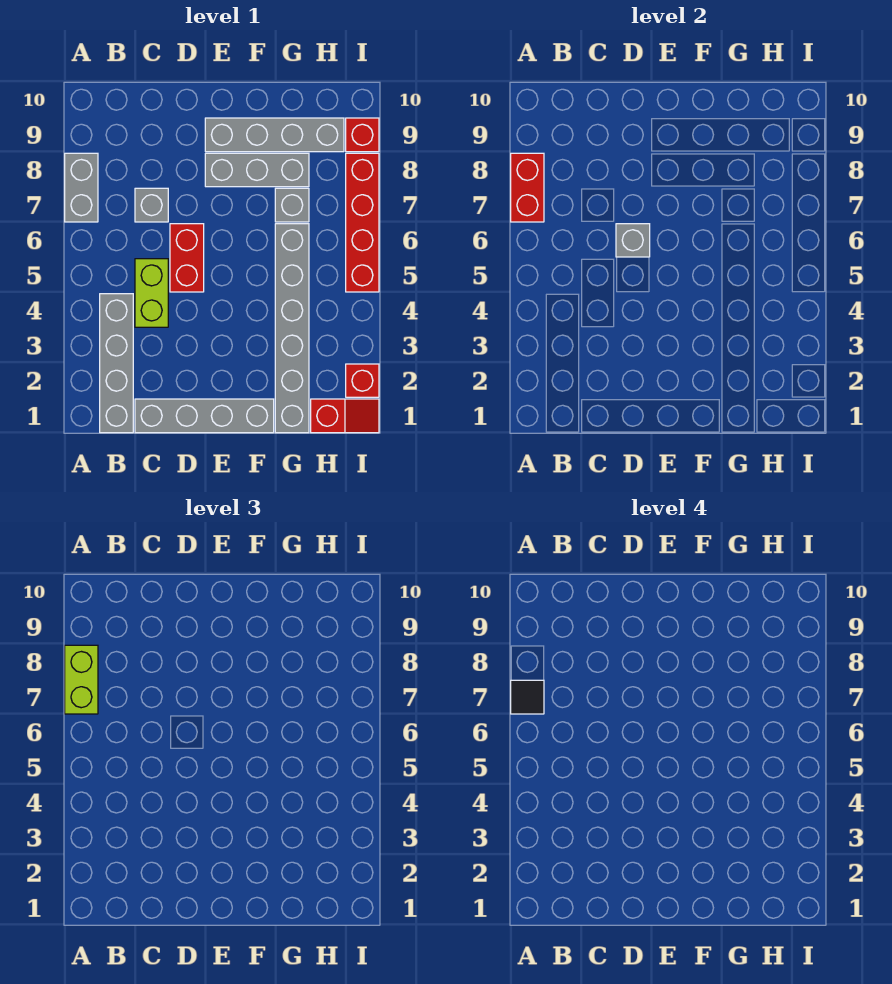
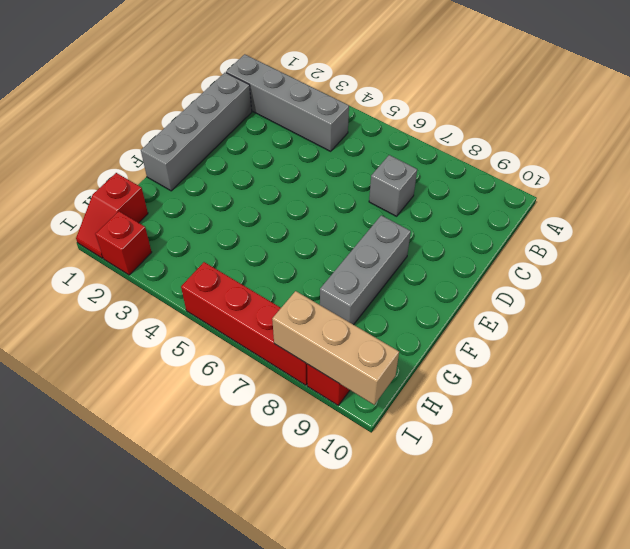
tan 1x3 brick [272,291,399,405] -> none
none -> grey 1x2 brick [65,153,98,222]
none -> lime 1x2 brick [135,259,168,327]
none -> red 1x2 brick [170,224,204,292]

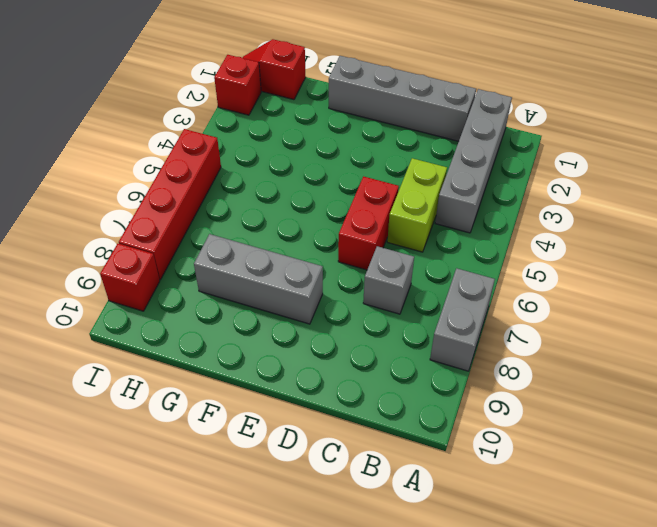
none -> grey 1x4 brick [205,118,344,152]
none -> grey 1x6 brick [275,224,309,433]
none -> grey 1x1 brick [275,188,309,222]

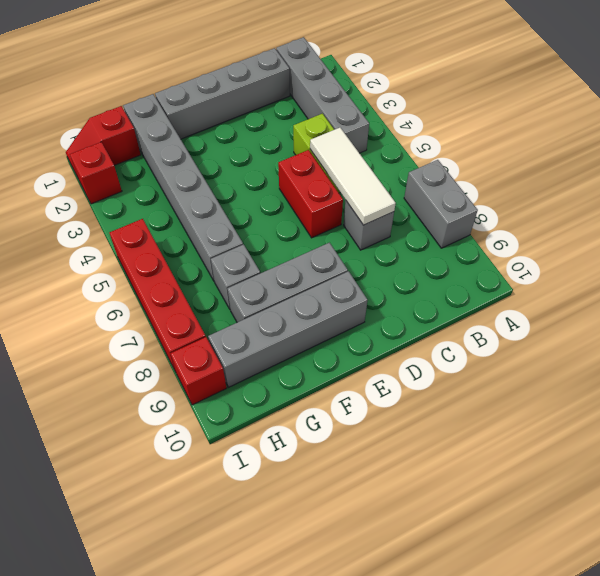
white 1x3 tile [310,128,396,225] -> none
none -> red 1x2 brick [511,153,544,222]
none -> grey 1x1 brick [616,224,650,257]
none -> lime 1x2 brick [65,645,98,714]

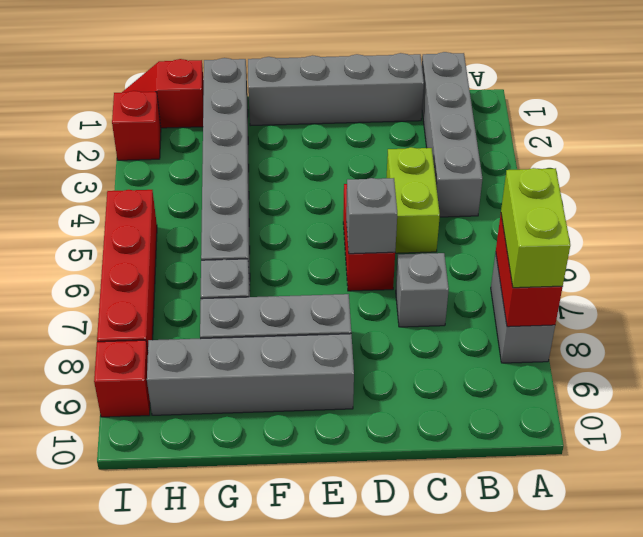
none -> black 1x1 tile [511,680,544,714]

